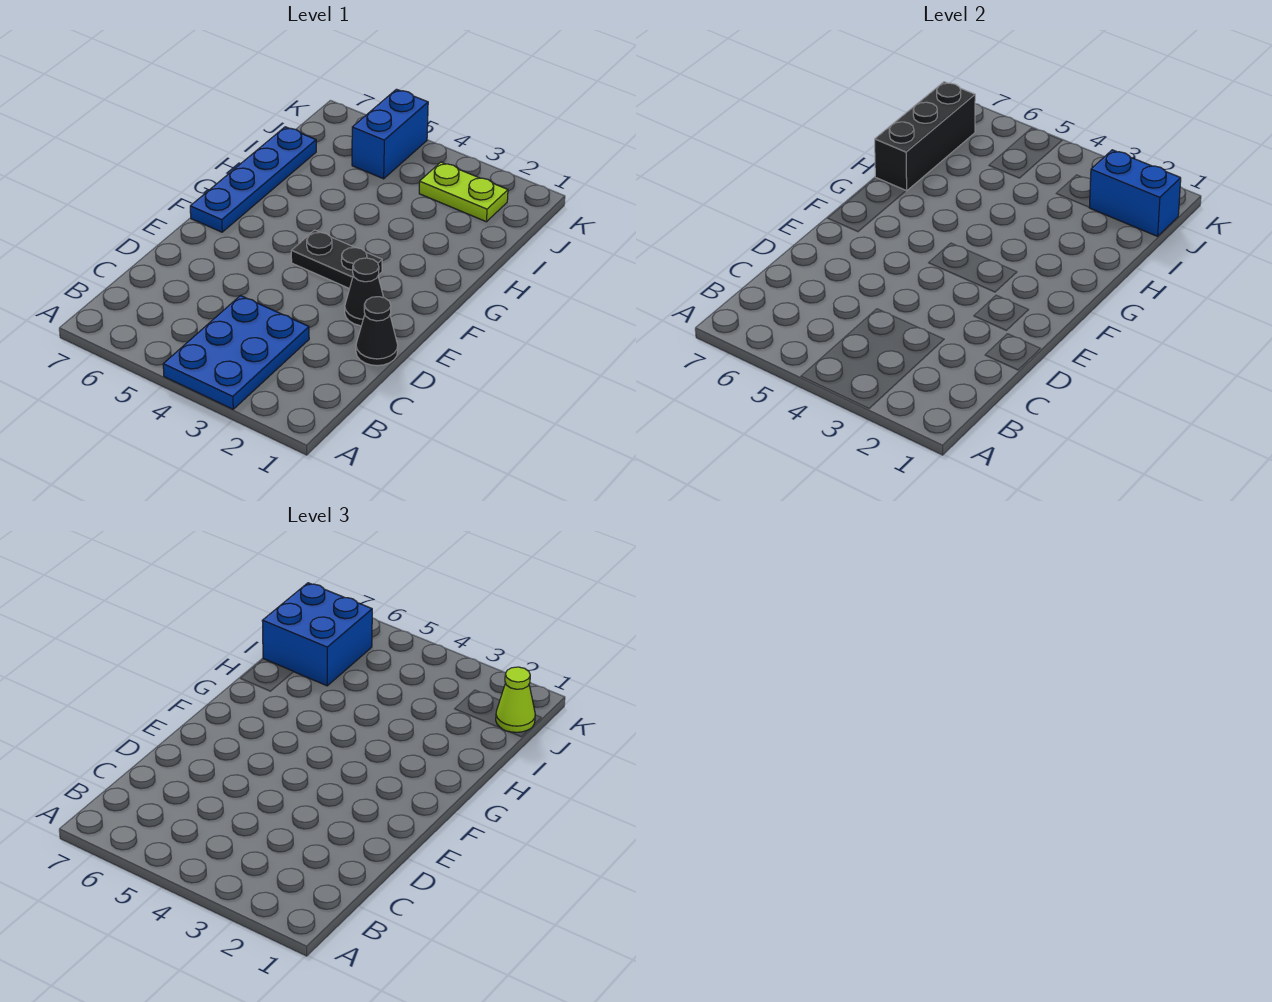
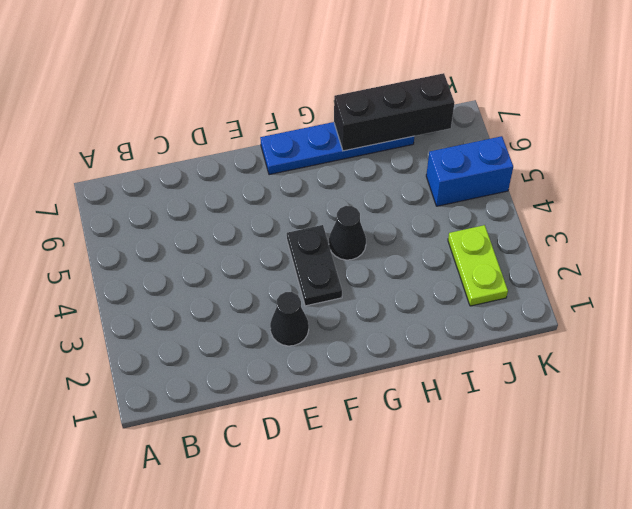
black 1x1 cone [329,206,366,260] -> black 1x1 cone moved to [356,297,398,366]
none -> blue 2x3 plate [163,296,309,409]
none -> blue 1x2 brick [1089,150,1181,236]

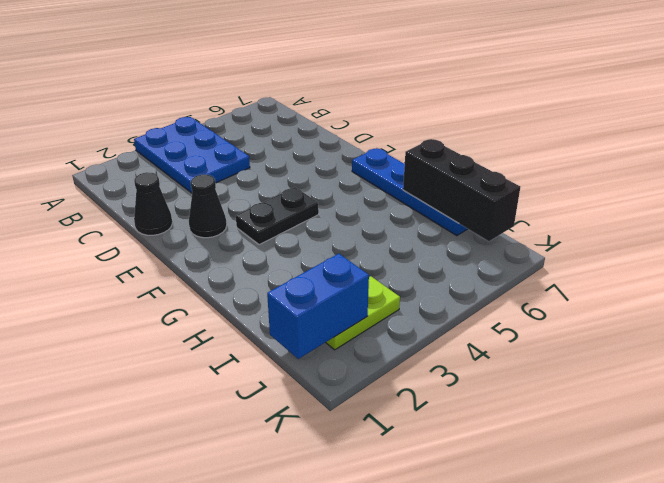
none -> blue 1x2 brick [352,89,428,179]
none -> blue 2x2 brick [262,583,372,686]

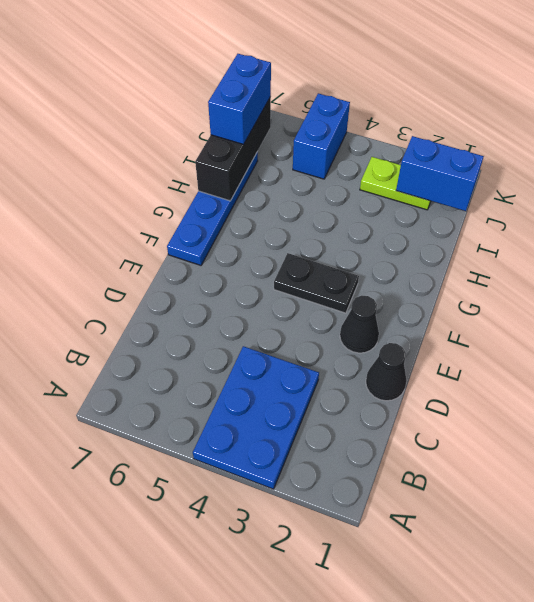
blue 1x2 brick [208,54,271,144] -> blue 2x2 brick [262,583,372,686]
none -> lime 1x1 cone [496,667,535,732]

